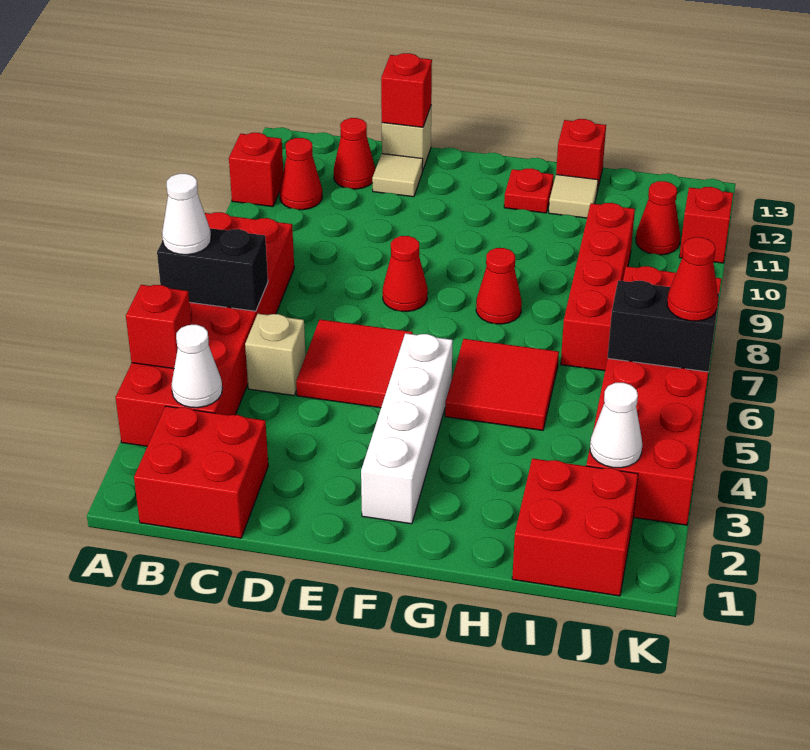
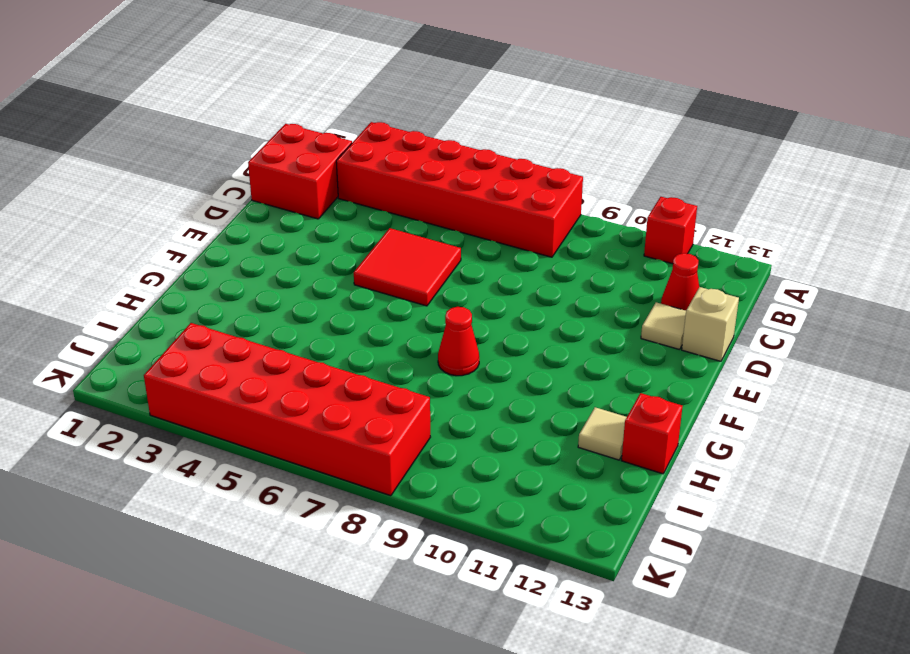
none -> red 1x1 cone [280,138,322,210]
none -> tan 1x1 brick [245,314,306,396]
none -> red 1x1 cone [383,236,428,312]

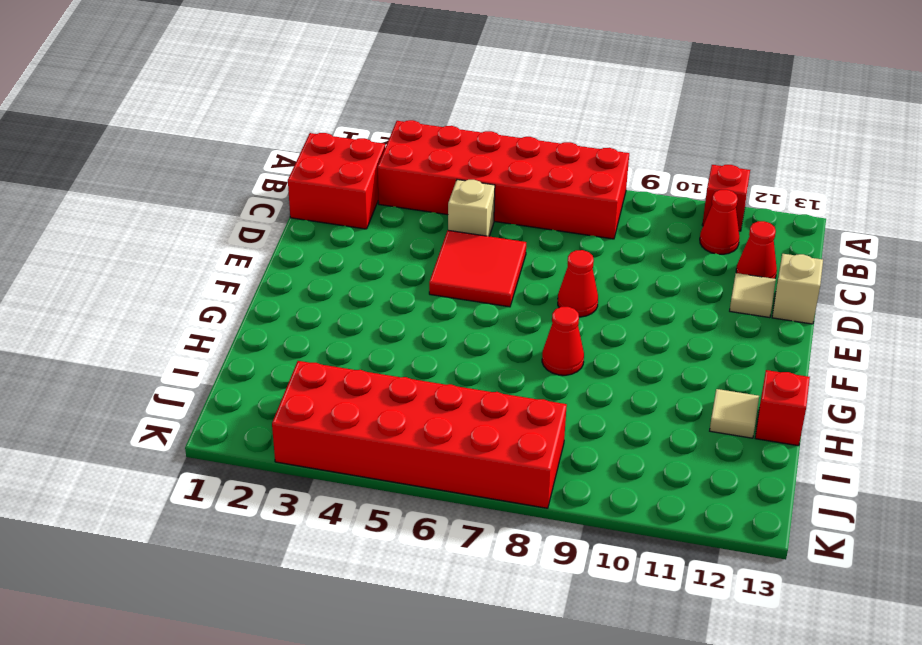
none -> white 1x4 brick [361,333,453,524]
none -> red 2x2 tile [445,339,559,430]
none -> red 1x1 plate [504,168,554,213]

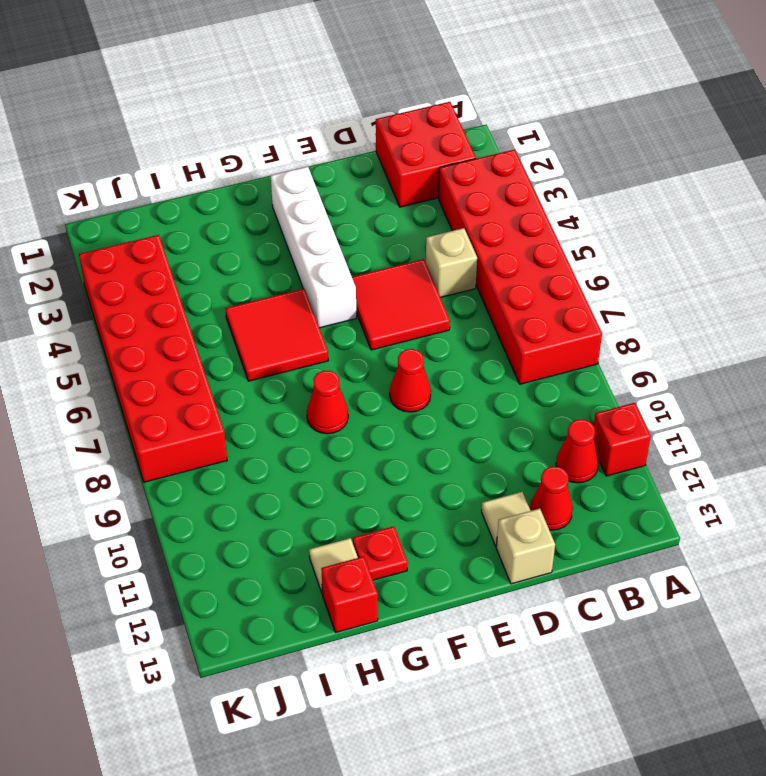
none -> red 2x2 brick [512,458,638,596]
none -> red 1x4 brick [561,203,635,371]
none -> red 1x1 cone [636,181,680,255]

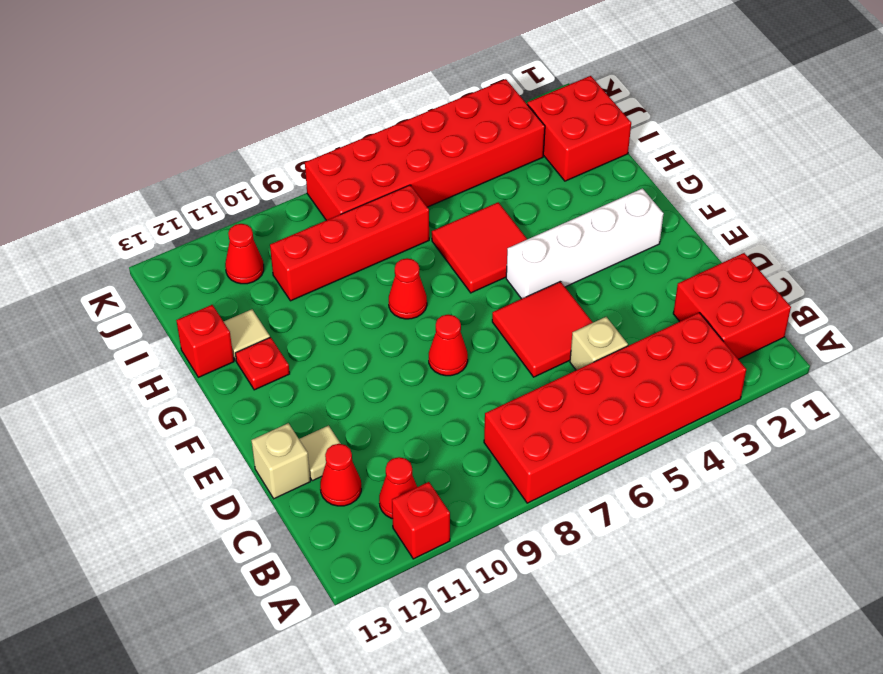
none -> red 1x1 brick [680,187,733,263]
none -> red 1x1 brick [126,285,191,369]
none -> black 1x2 brick [157,228,268,311]

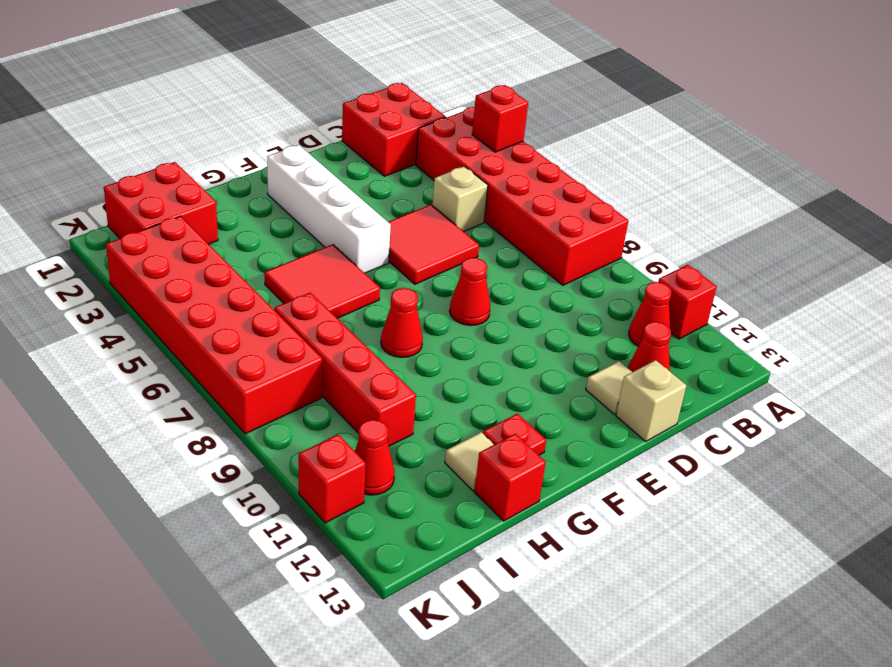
none -> black 1x2 brick [157,228,268,311]
none -> white 1x1 cone [171,325,222,408]
none -> red 1x1 brick [381,53,432,127]

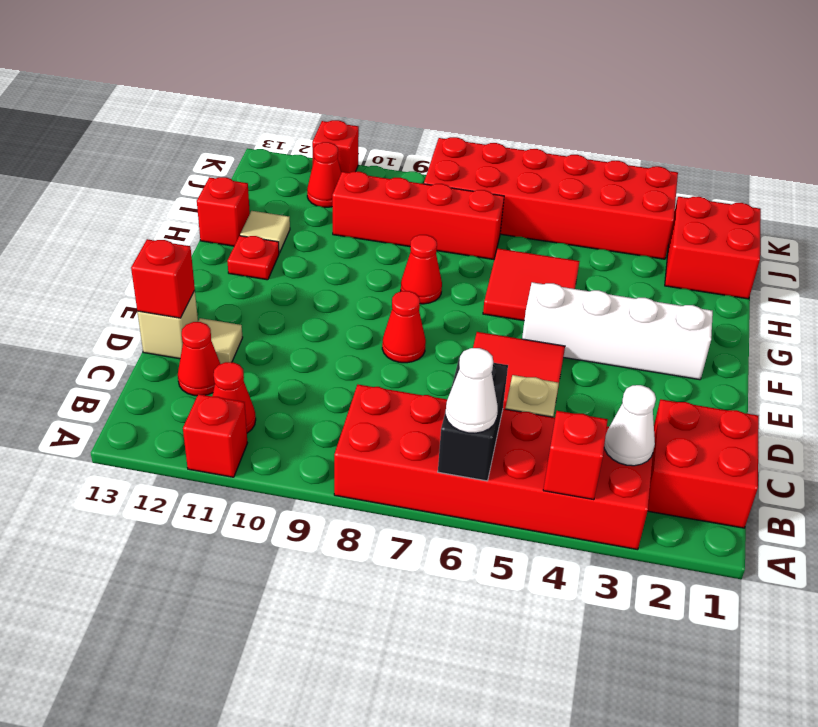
none -> white 1x1 cone [590,383,642,468]
none -> black 1x2 brick [608,280,719,372]
none -> red 1x1 cone [667,237,718,321]

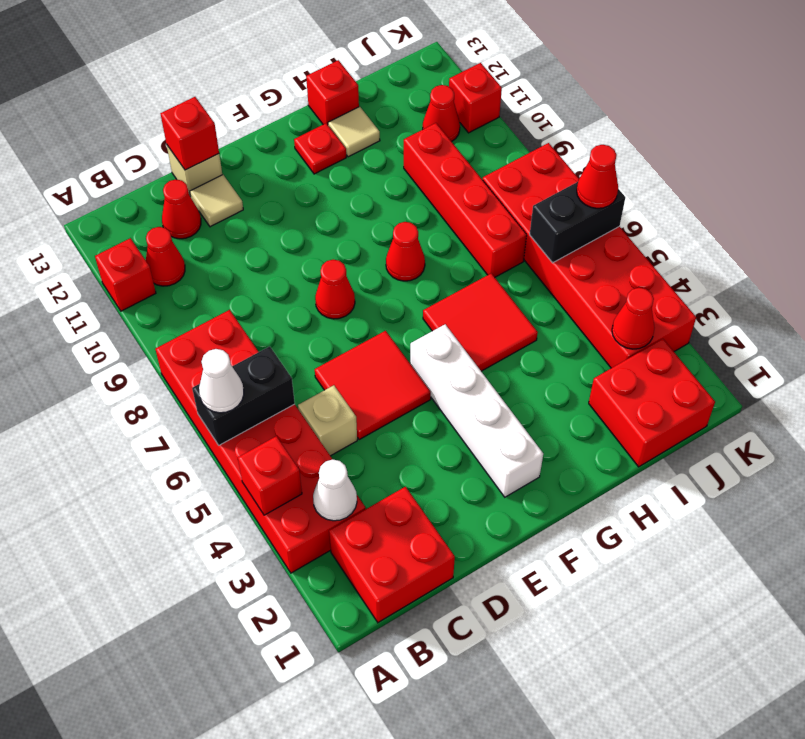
red 1x1 cone [612,288,655,349] -> white 1x1 cone [590,383,642,468]

